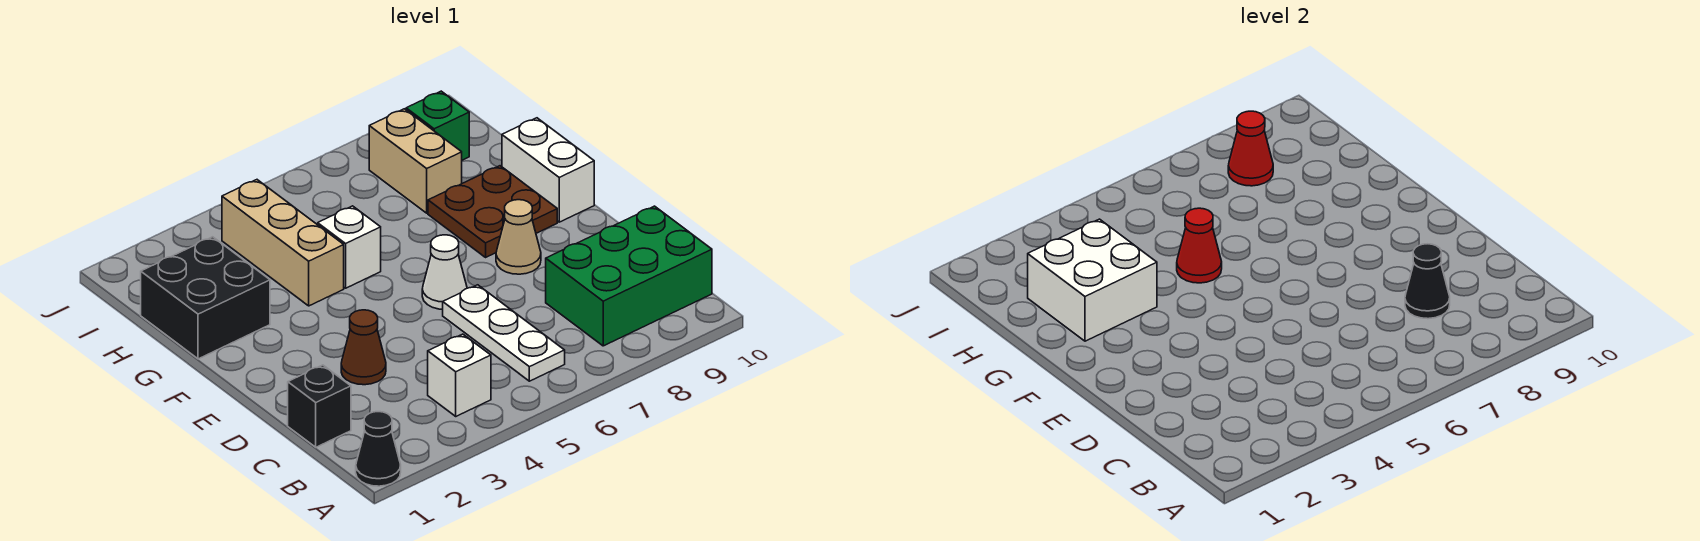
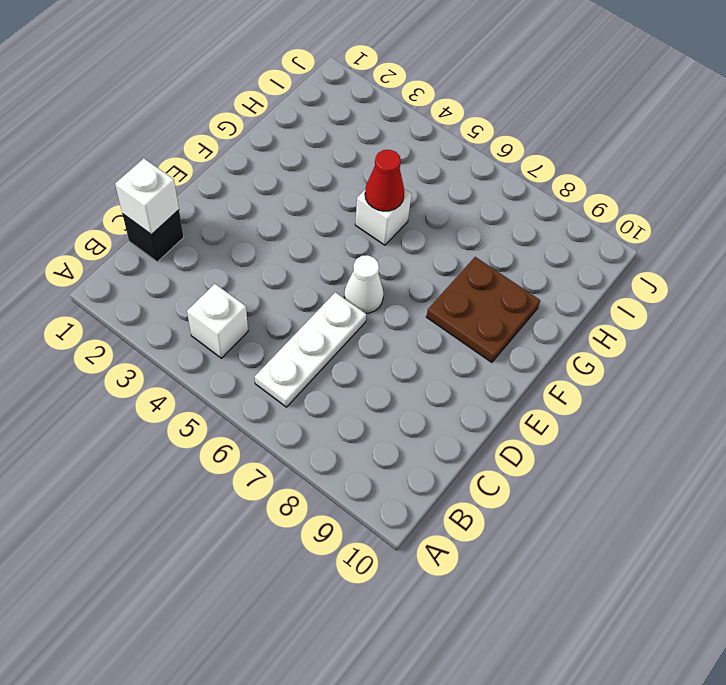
white 1x1 brick [115,158,179,235] -> none
none -> black 1x1 cone [356,412,401,486]
none -> green 2x3 brick [546,206,712,346]
none -> brown 1x1 cone [341,310,386,385]

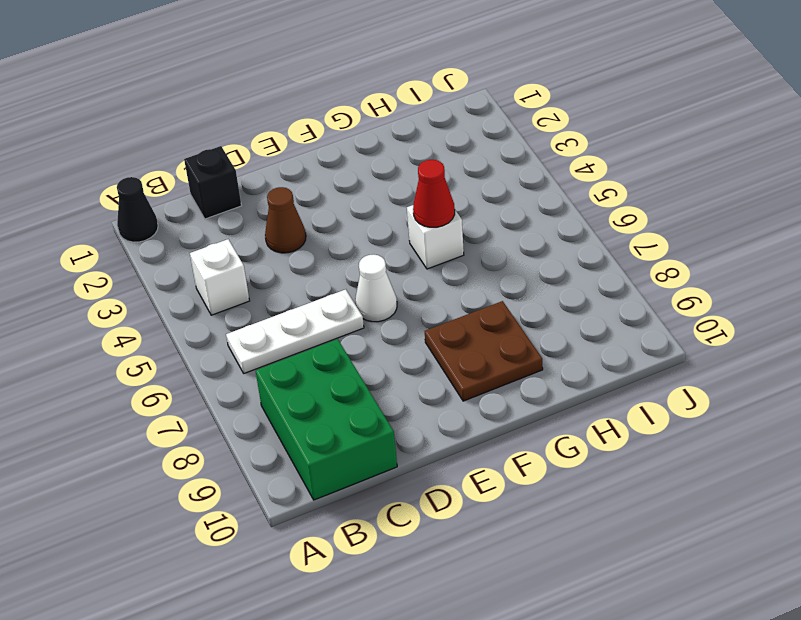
none -> tan 1x1 cone [496,200,541,274]
none -> white 1x2 brick [502,118,594,222]
none -> black 2x2 brick [141,237,270,359]

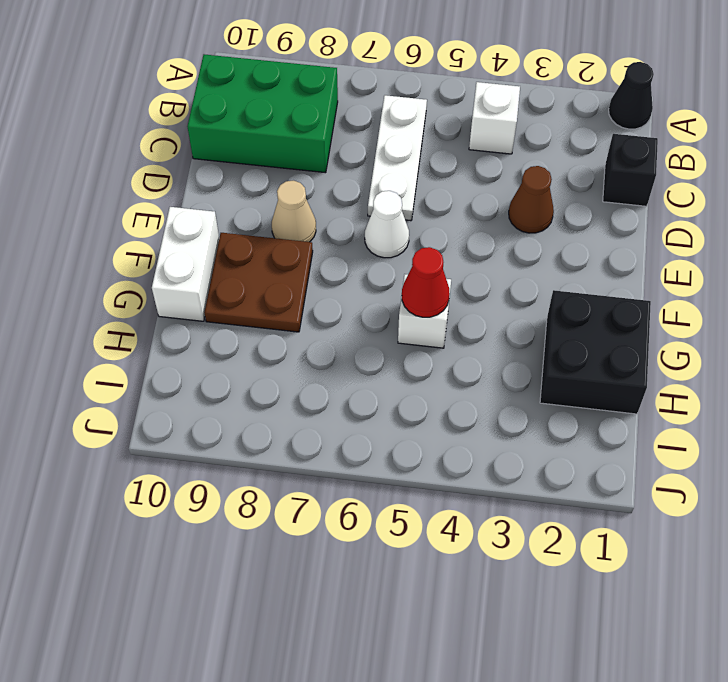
none -> tan 1x3 brick [222,180,344,306]
none -> tan 1x2 brick [369,109,462,213]
none -> green 1x1 brick [406,91,469,160]

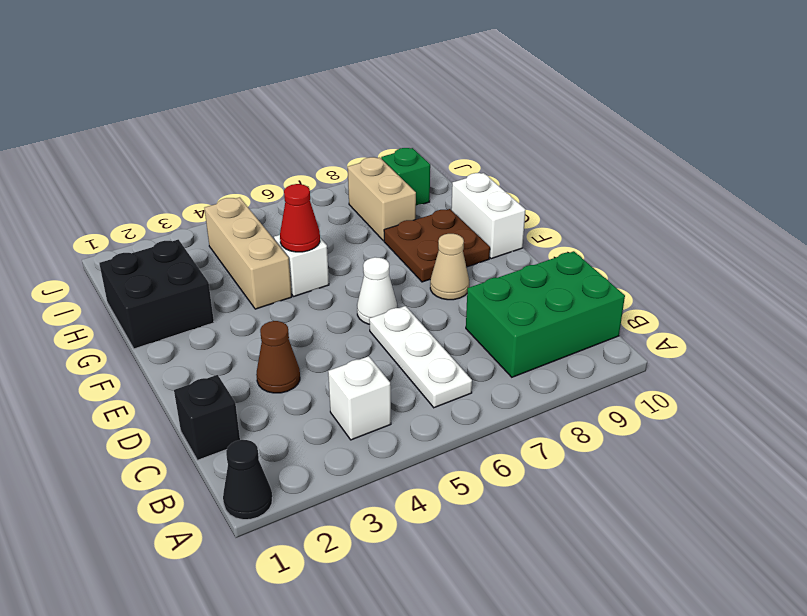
none -> black 1x1 cone [1405,244,1450,319]
none -> white 2x2 brick [1028,219,1157,341]
none -> red 1x1 cone [1228,111,1273,186]

